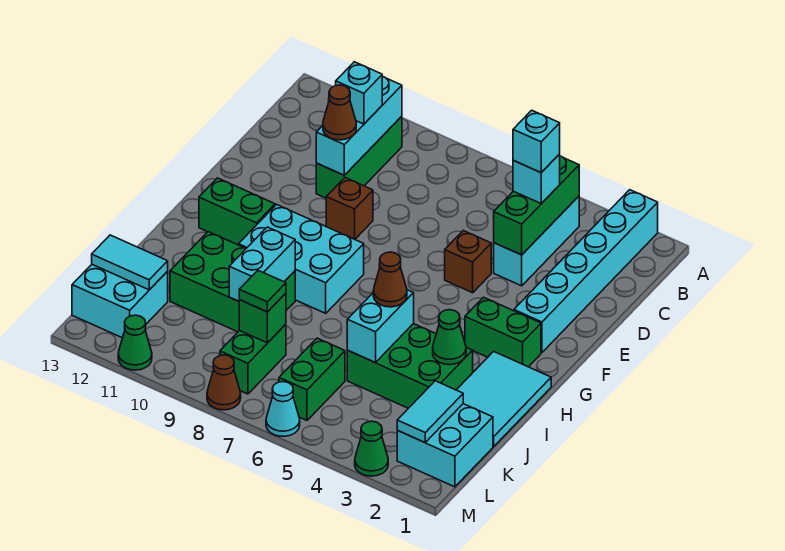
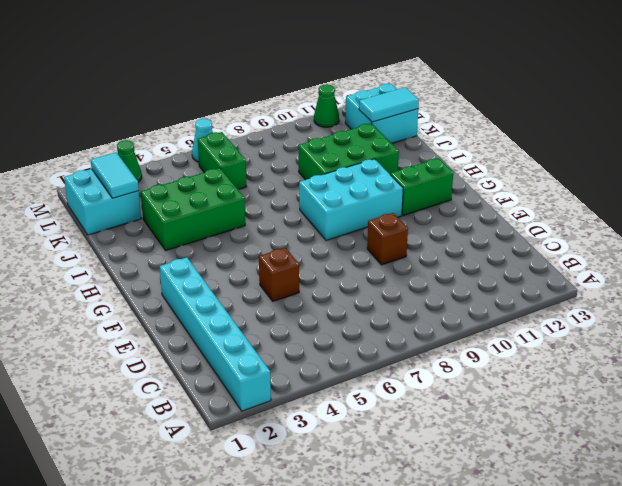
none -> cyan 1x3 brick [494,196,579,286]
none -> green 1x3 brick [316,116,402,198]
none -> green 1x2 brick [465,297,541,367]
none -> cyan 2x3 tile [457,351,551,446]

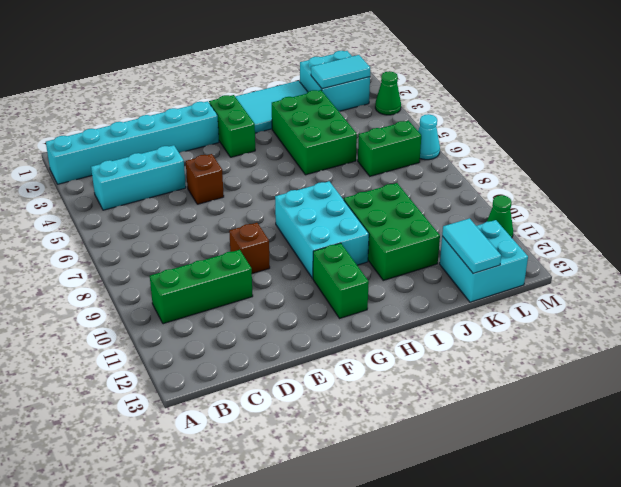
none -> green 1x2 brick [220,324,286,394]
none -> brown 1x1 cone [207,355,241,410]
none -> green 1x3 brick [494,156,579,255]
none -> cyan 1x3 brick [316,77,402,175]

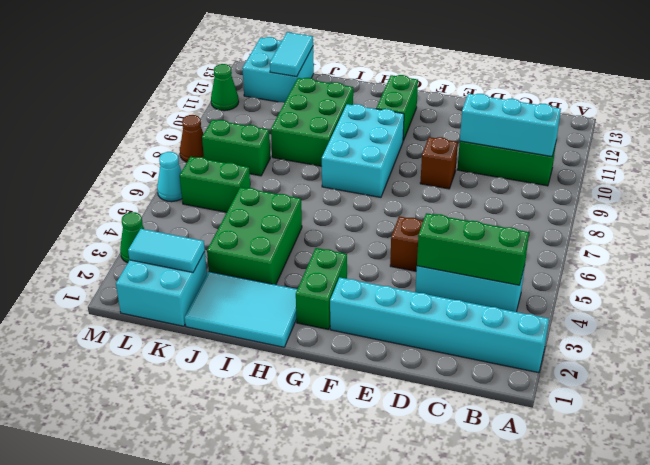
none -> green 1x1 cone [433,310,466,365]
none -> cyan 1x2 brick [347,290,414,362]
none -> cyan 1x2 brick [229,227,295,301]
none -> green 1x1 brick [239,293,286,343]

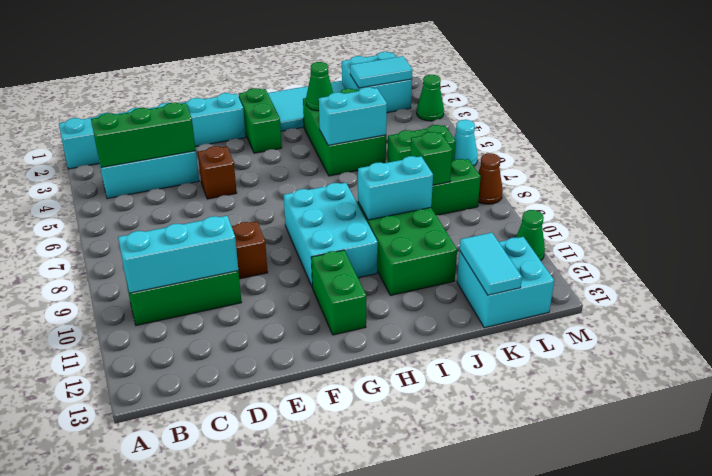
none -> cyan 1x1 brick [513,154,560,204]
none -> cyan 1x1 brick [336,62,382,124]
none -> brown 1x1 cone [323,85,356,140]
none -> brown 1x1 cone [373,252,407,307]

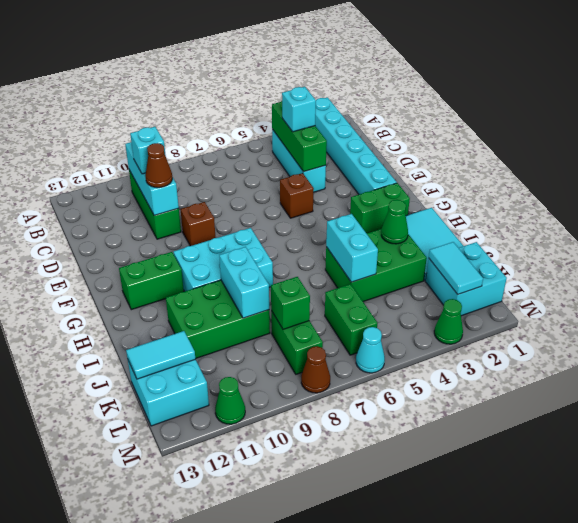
none -> brown 1x1 cone [373,252,407,307]
none -> green 1x1 tile [239,270,286,312]
none -> cyan 1x1 brick [513,110,560,173]

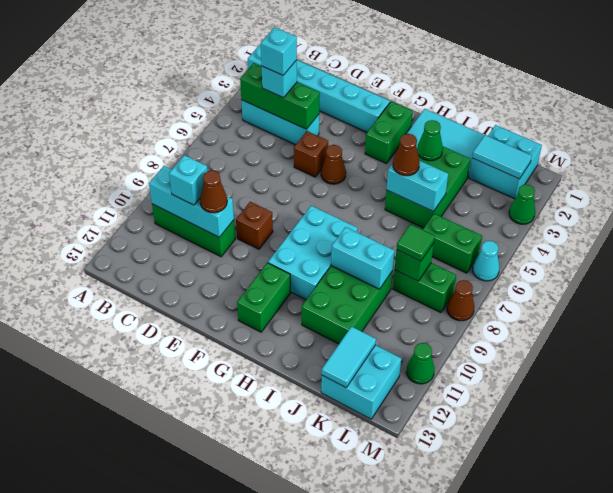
brown 1x1 cone [321,145,346,184] -> none

